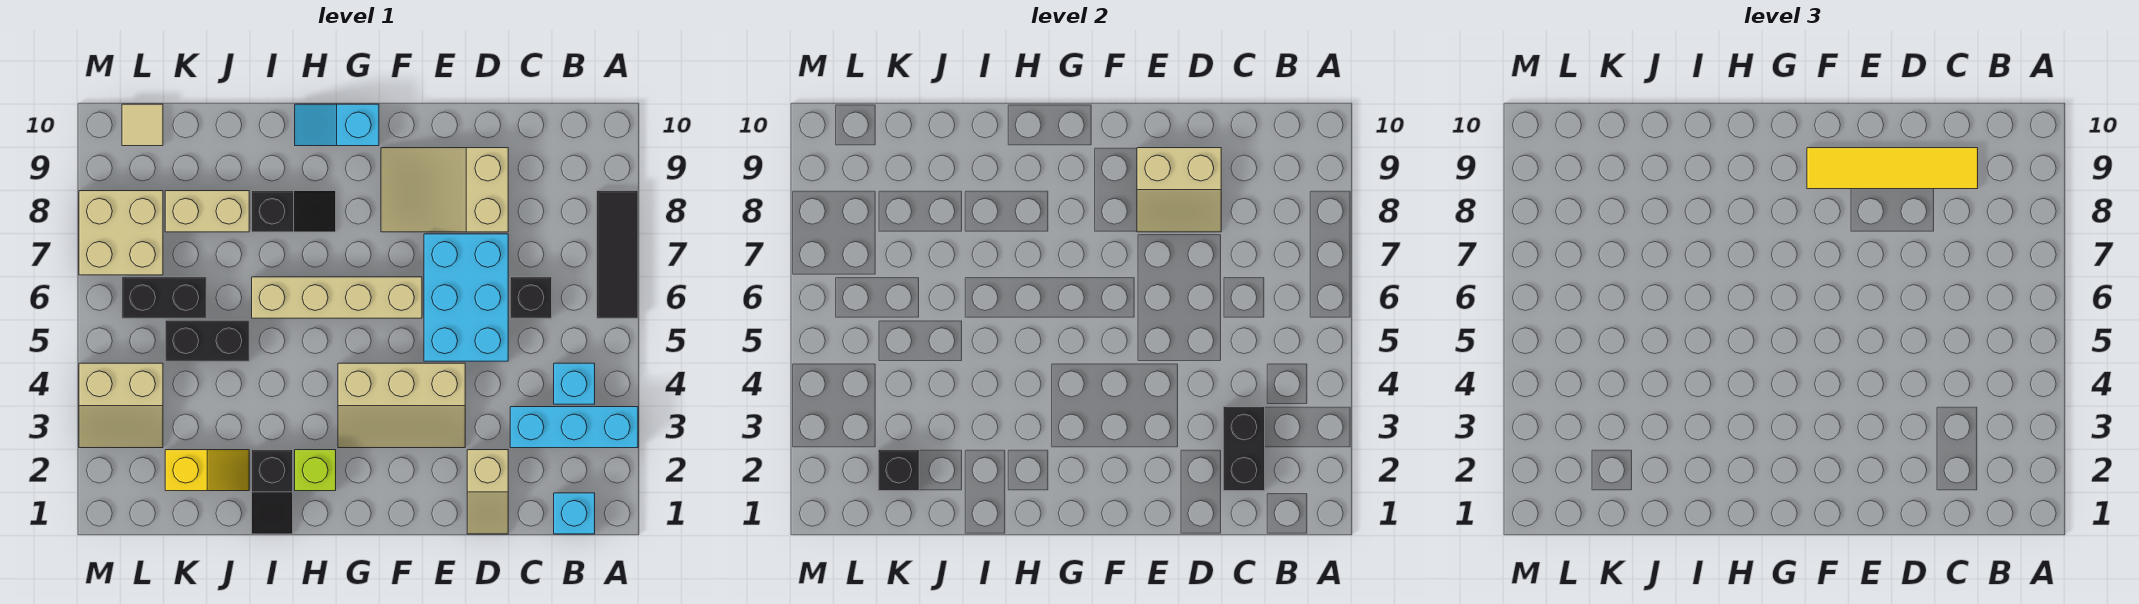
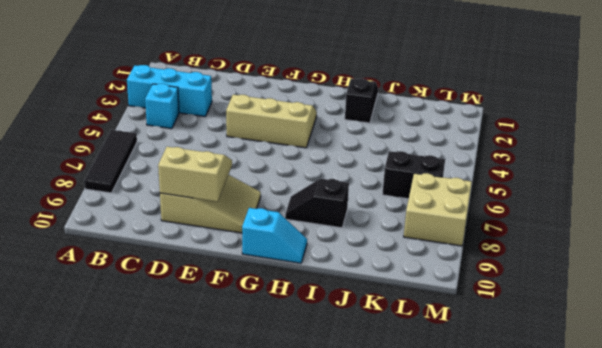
none -> cyan 1x1 brick [554,493,595,534]
none -> black 1x1 brick [510,277,552,318]
none -> tan 1x2 slope [467,450,508,534]

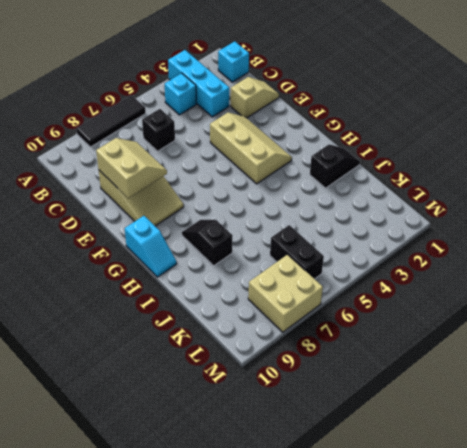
none -> cyan 2x3 brick [424,234,508,361]
none -> tan 1x4 brick [252,277,422,318]
none -> lime 1x1 brick [295,450,336,491]

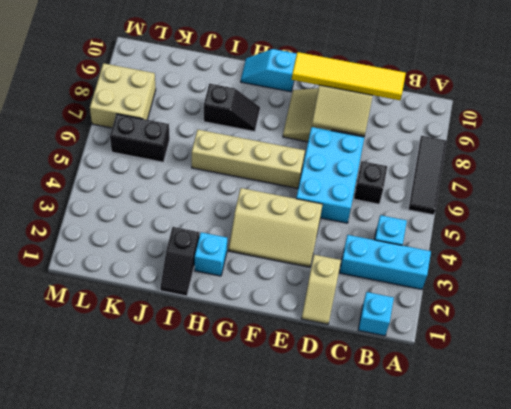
cyan 1x1 brick [195,232,227,276] -> lime 1x1 brick [295,450,336,491]
none -> yellow 1x2 slope [165,450,249,491]
none -> black 1x2 brick [165,320,249,361]
none -> tan 1x2 brick [165,191,249,232]

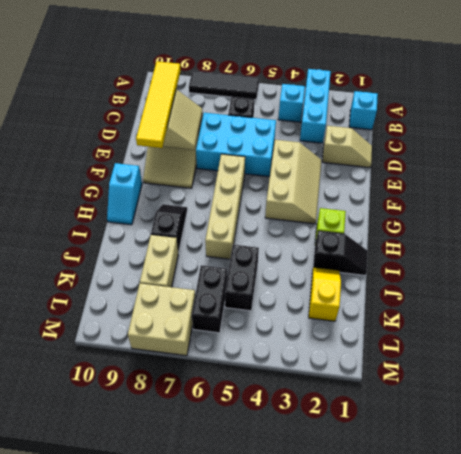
none -> tan 2x2 slope [79,363,163,448]
none -> tan 1x1 tile [122,104,163,146]
none -> black 1x2 brick [1223,407,1265,491]

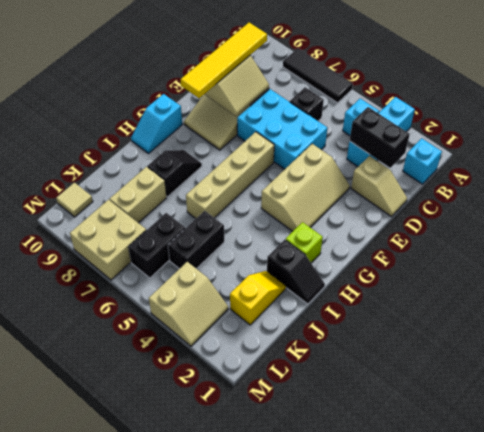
none -> black 1x1 brick [878,450,919,491]

